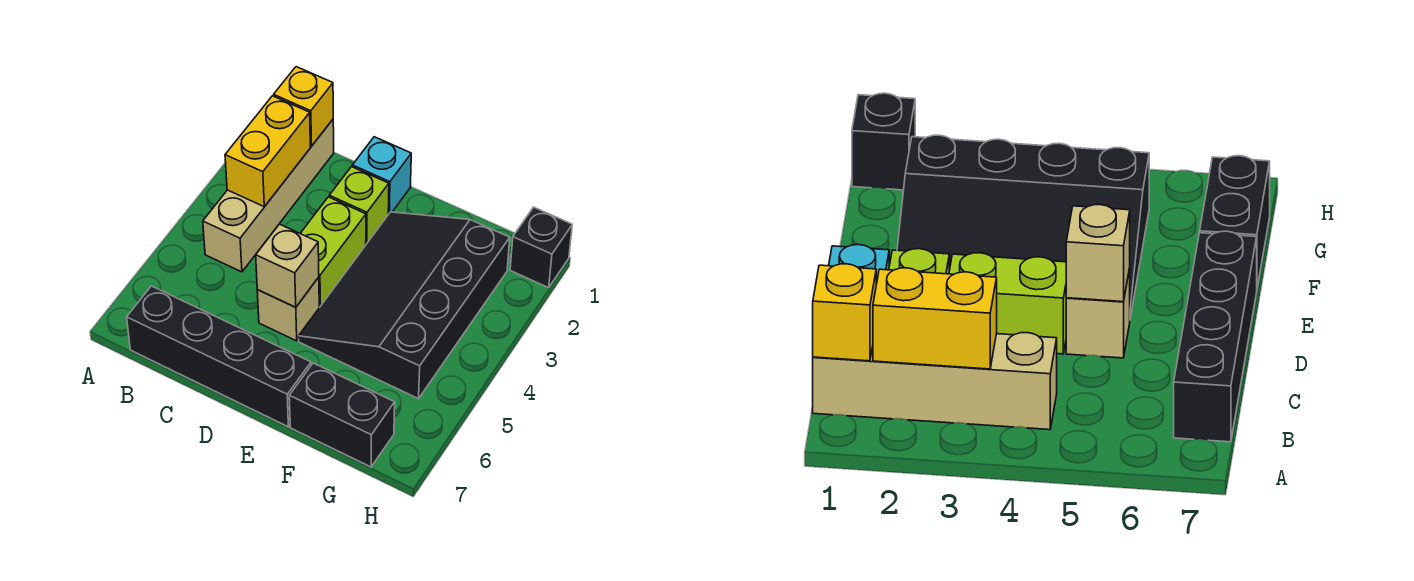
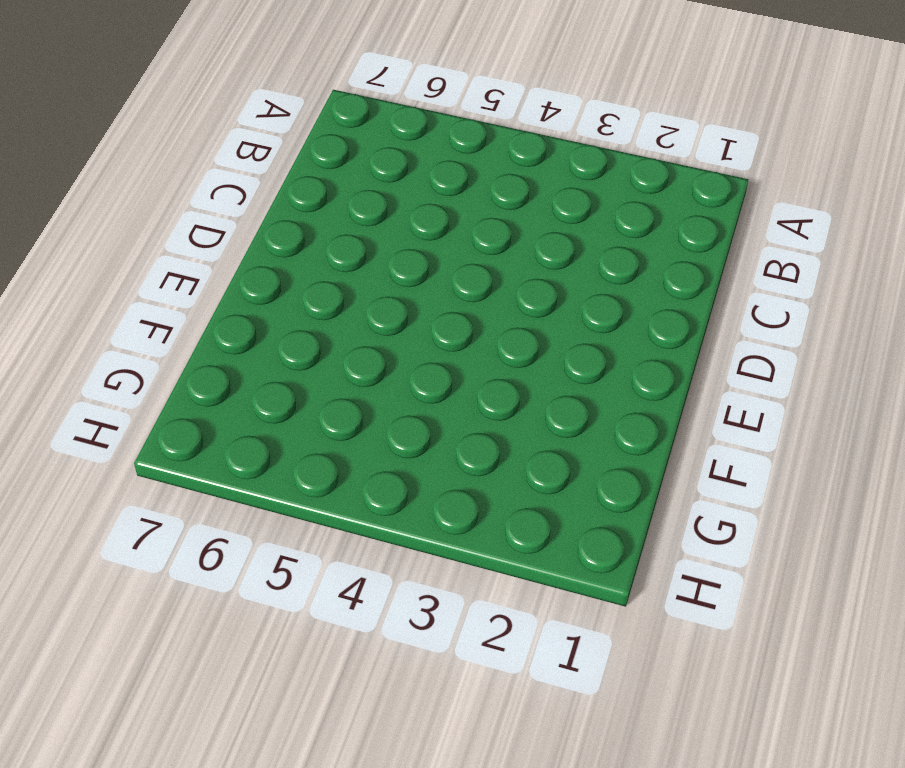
none -> tan 1x4 brick [203,120,334,272]
none -> black 1x4 brick [127,286,311,427]
none -> cyan 1x1 brick [352,137,411,214]

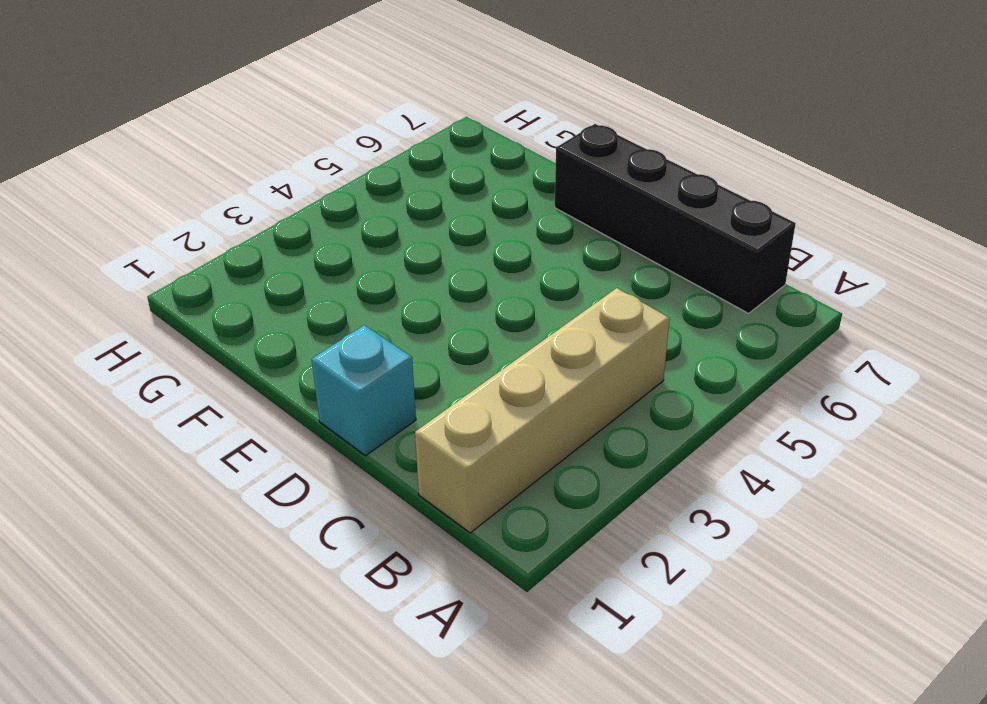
none -> lime 1x1 brick [329,167,389,244]
none -> lime 1x2 brick [300,197,366,308]
none -> tan 1x1 brick [257,277,319,341]

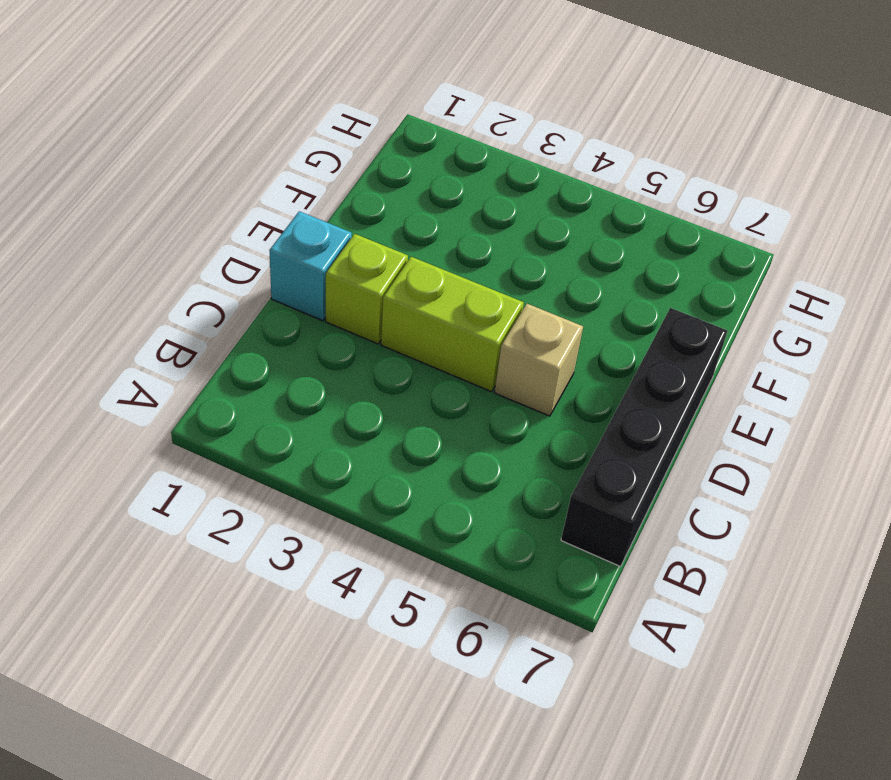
none -> tan 1x4 brick [203,120,334,272]
none -> black 3x4 slope [299,212,510,399]
none -> black 1x2 brick [289,363,395,467]

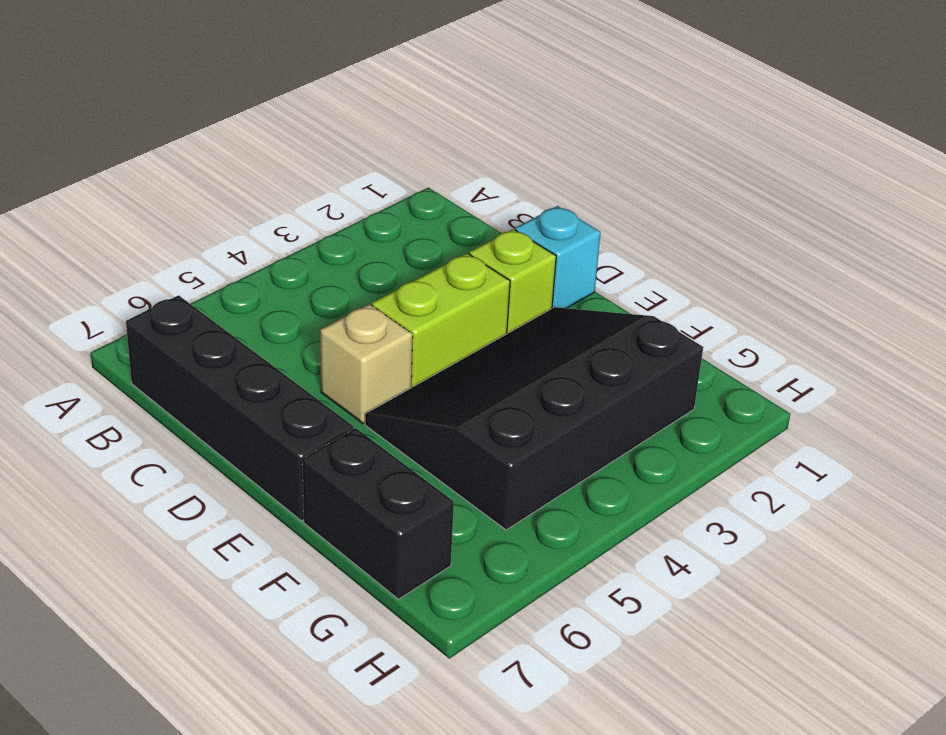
none -> tan 1x4 brick [203,120,334,272]
none -> black 1x1 brick [510,207,572,288]
none -> yellow 1x1 brick [274,67,333,146]

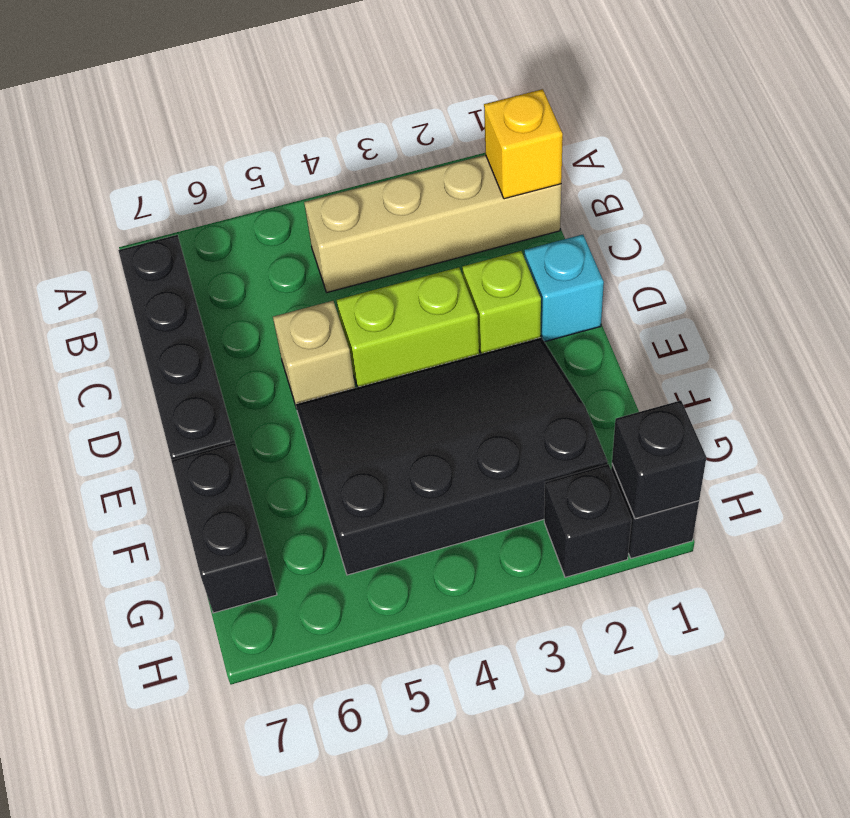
black 1x1 brick [612,400,707,519] -> none
black 1x1 brick [544,464,632,577] -> none
none -> yellow 1x2 brick [225,96,310,207]
none -> tan 1x1 brick [256,224,319,307]

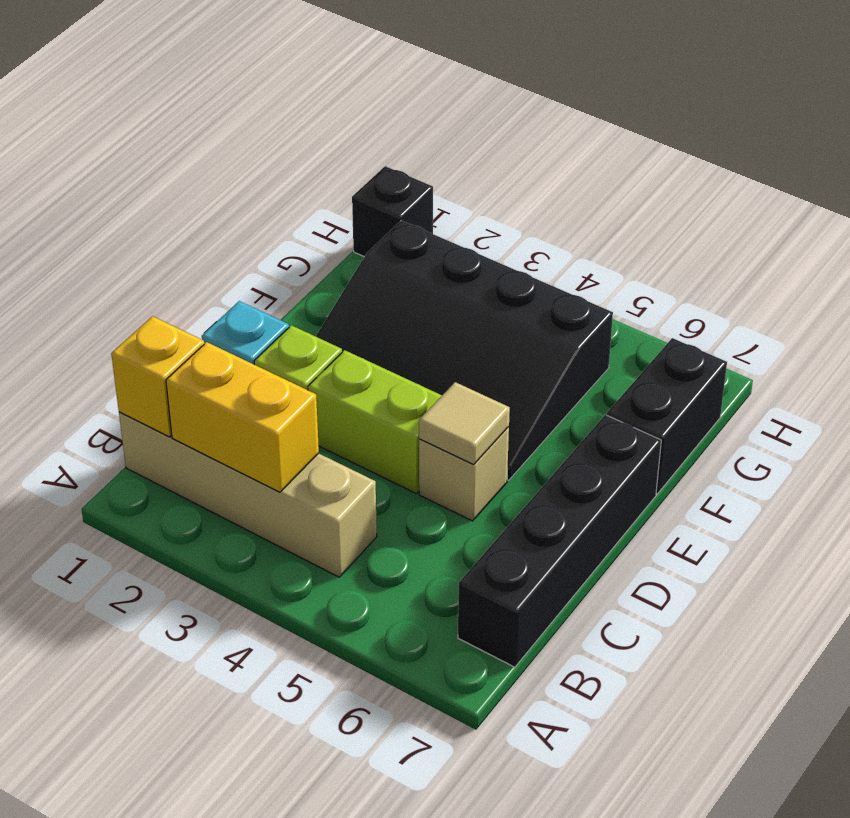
tan 1x1 tile [419,382,510,464] -> tan 1x1 brick [256,224,319,307]

